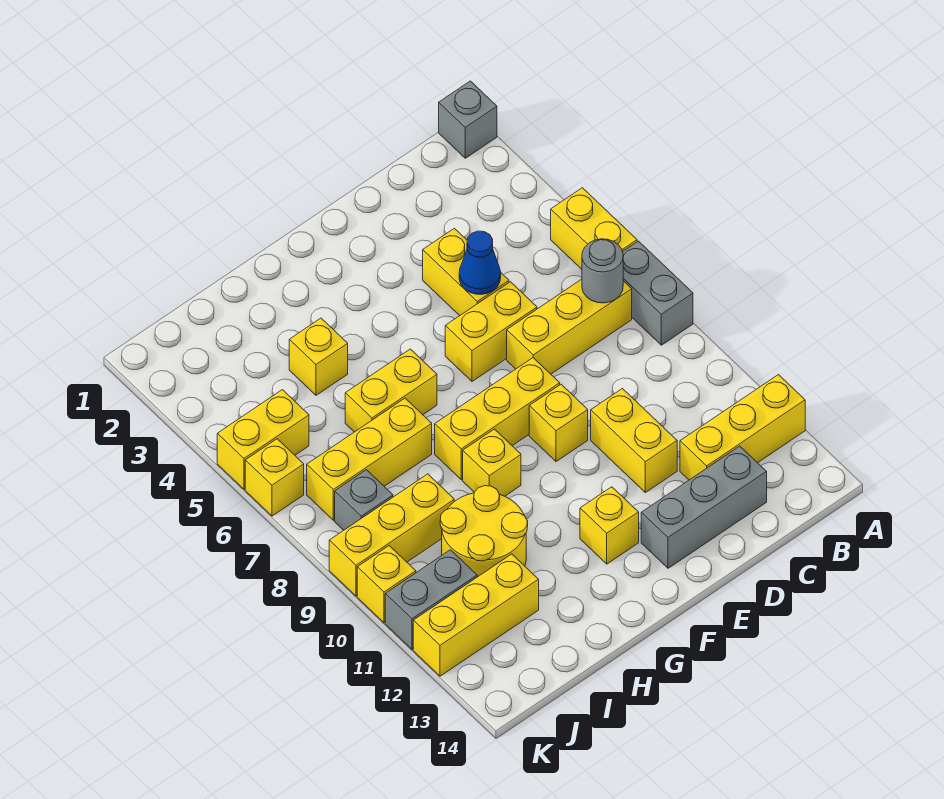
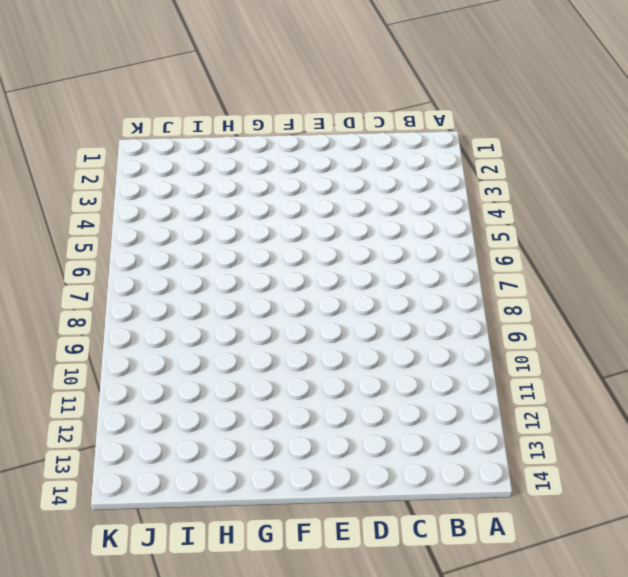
none -> grey 1x1 brick [439,81,497,158]
none -> yellow 1x2 brick [551,188,637,269]
none -> grey 1x2 brick [623,241,693,345]

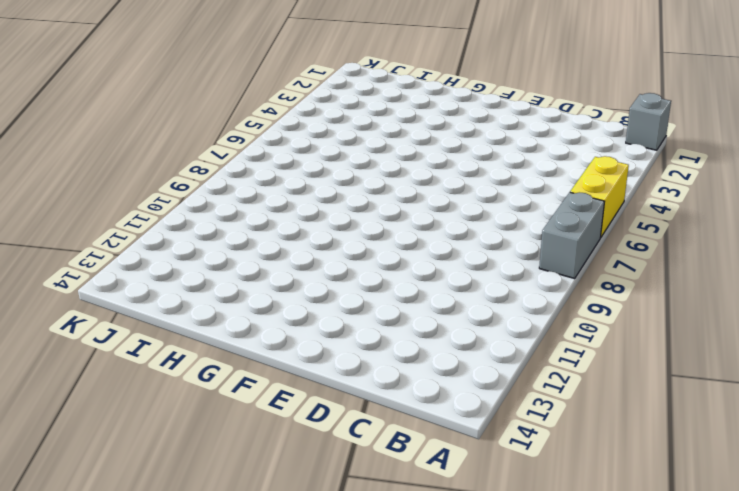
none -> yellow 1x3 brick [680,375,805,480]
none -> yellow 1x3 brick [507,279,632,374]
none -> grey 1x3 brick [641,446,767,568]

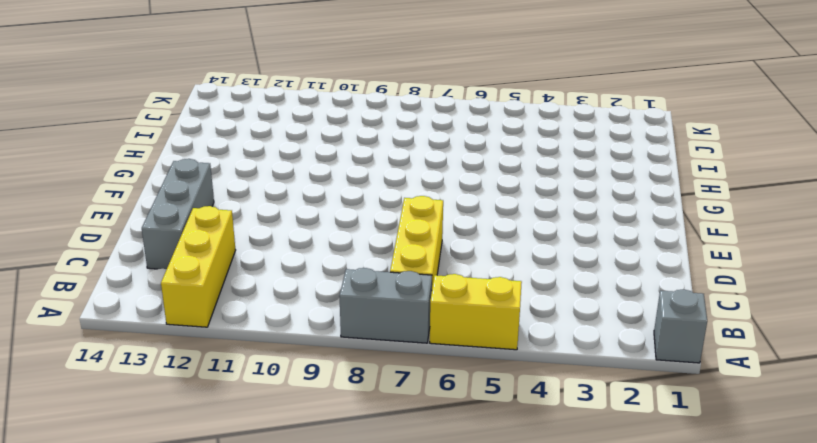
none -> yellow 1x2 brick [423,228,509,316]
none -> yellow 1x2 brick [445,282,537,381]
none -> yellow 1x2 brick [591,389,677,493]

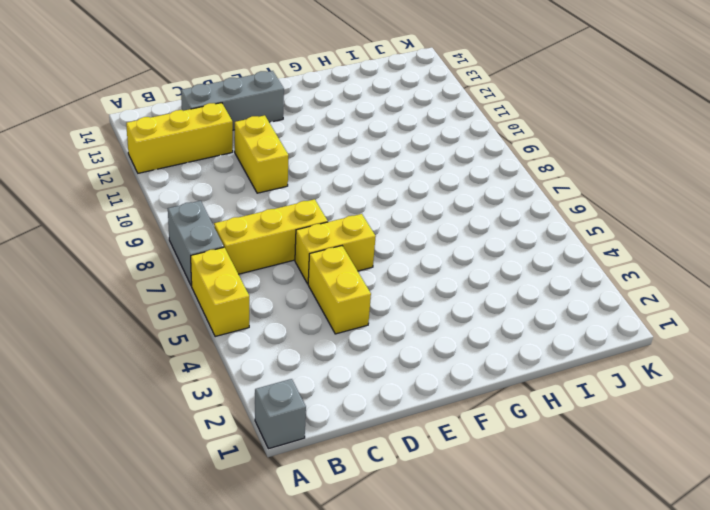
none -> yellow 1x3 brick [435,358,560,480]
none -> yellow 1x1 brick [529,384,588,462]
none -> yellow 1x1 brick [580,487,639,564]

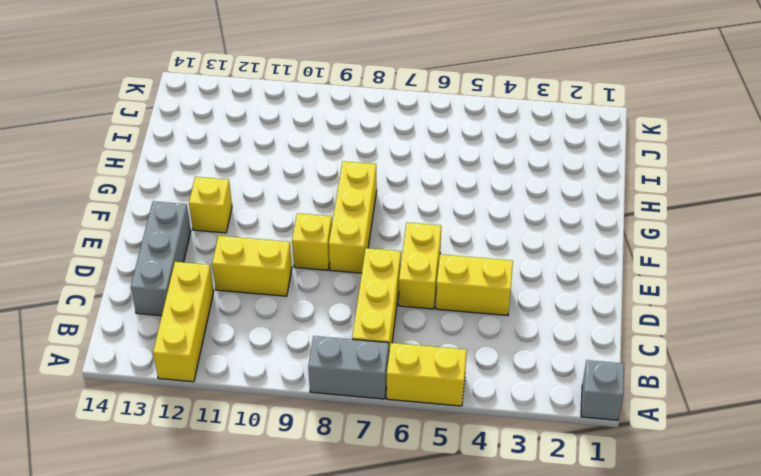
none -> yellow 1x2 brick [345,349,437,432]
none -> yellow 1x1 brick [463,429,521,496]
none -> yellow 1x1 brick [289,318,348,395]

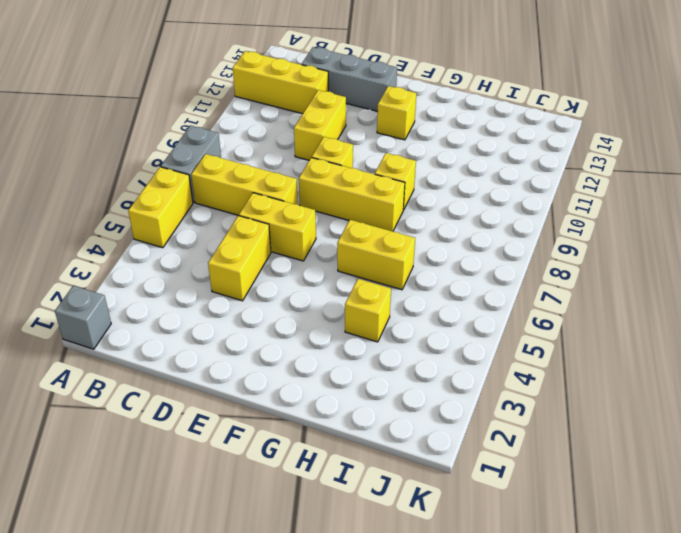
none -> yellow 1x3 brick [307,398,432,520]
none -> yellow 2x2 round brick [440,486,528,577]
none -> yellow 1x3 brick [329,474,454,596]

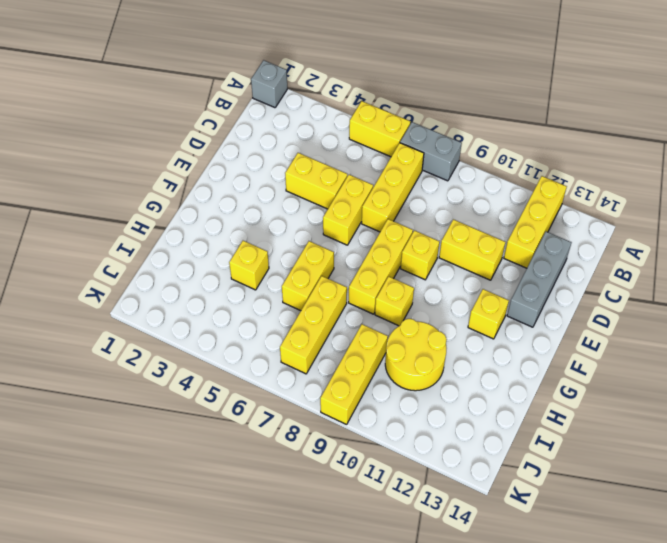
none -> yellow 1x3 brick [413,554,539,676]
none -> yellow 1x2 brick [217,390,309,489]
none -> grey 1x1 brick [335,470,393,530]

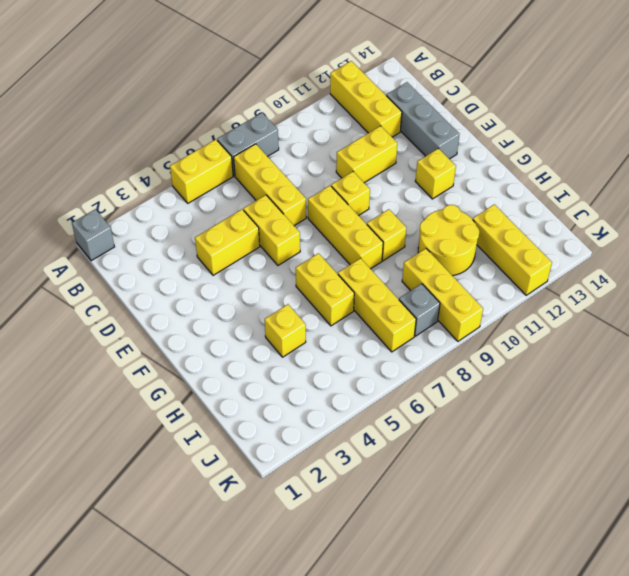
none -> yellow 1x2 brick [217,390,309,489]
none -> grey 1x2 brick [385,550,477,650]
none -> yellow 1x1 brick [245,439,304,516]

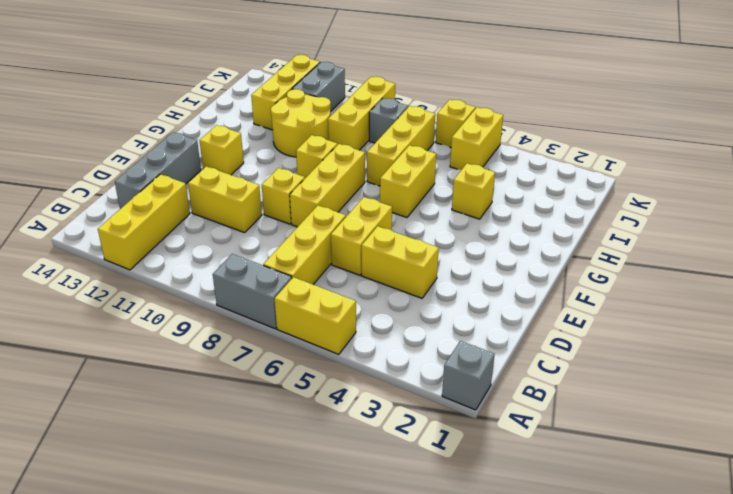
none -> yellow 1x1 brick [357,546,416,623]
none -> grey 1x1 round brick [582,239,623,303]
none -> blue 1x1 cone [459,231,501,294]

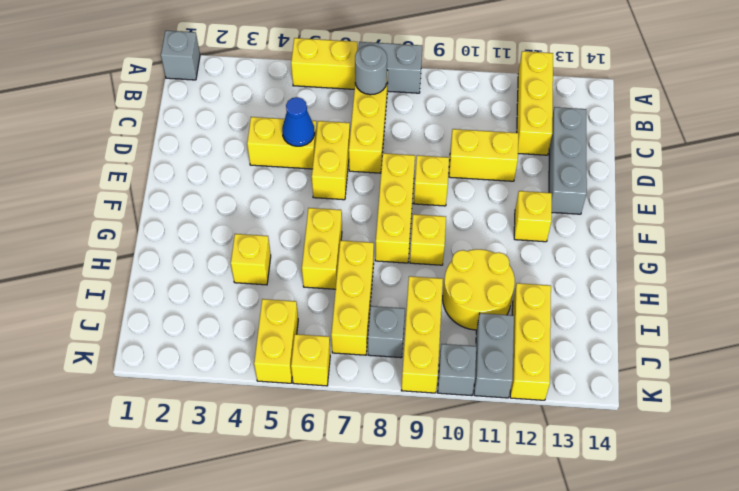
grey 1x1 brick [438,344,476,396] -> yellow 1x1 brick [357,546,416,623]

